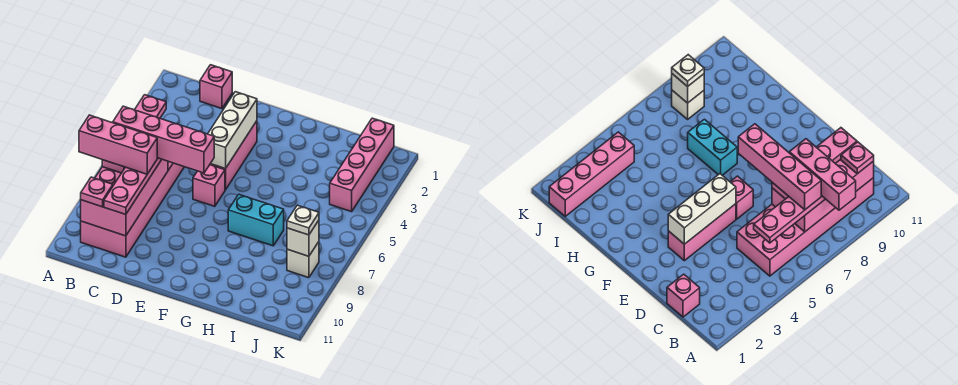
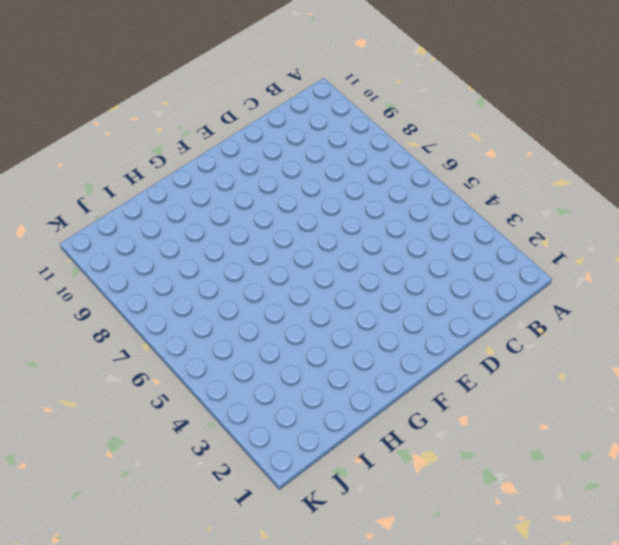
none -> pink 2x6 brick [81,161,184,257]
none -> pink 1x1 brick [200,65,232,109]
none -> pink 1x3 brick [210,121,257,190]

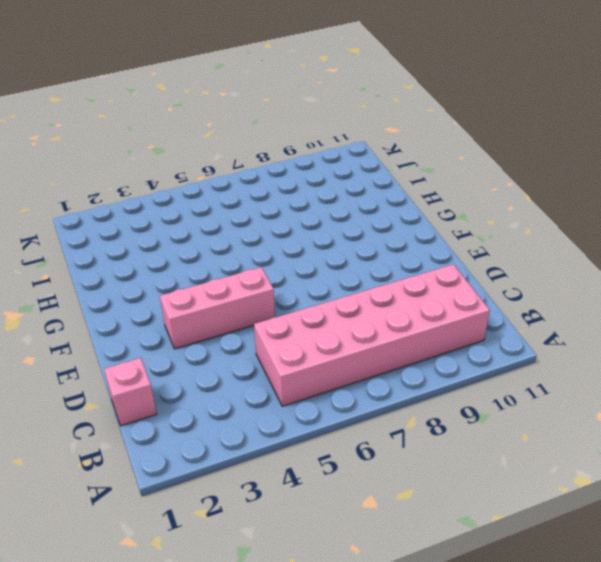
none -> pink 1x1 brick [193,165,225,206]
none -> cyan 1x2 brick [228,194,284,246]
none -> pink 1x4 brick [330,118,394,212]

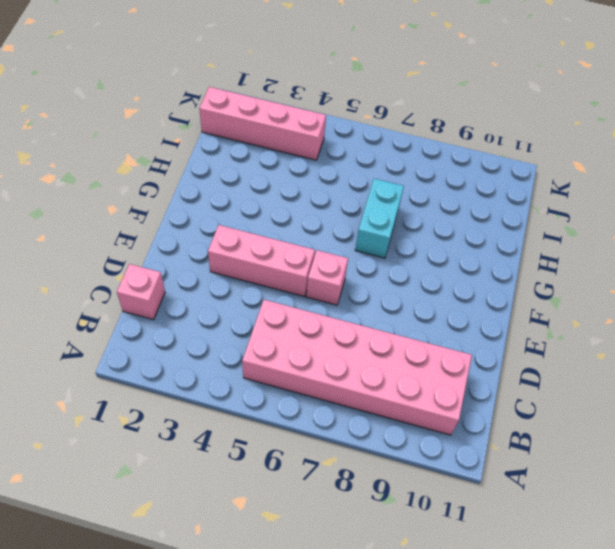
none -> white 1x1 brick [287,242,319,278]
none -> pink 2x4 brick [81,159,168,236]
none -> white 1x3 brick [208,92,257,169]

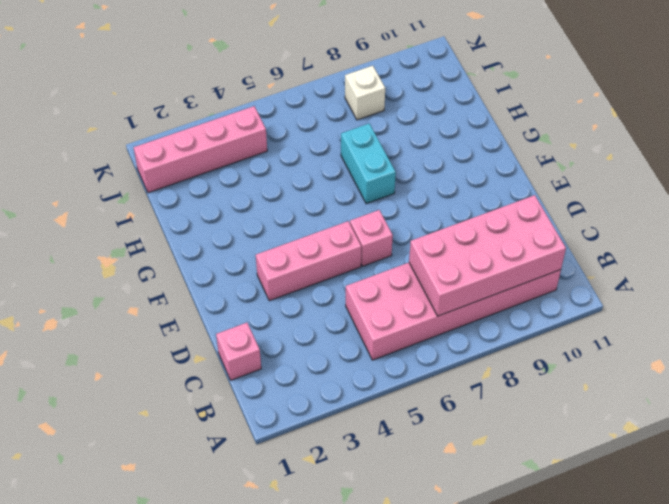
none -> white 1x3 brick [208,92,257,169]
none -> white 1x1 brick [287,220,319,256]
none -> pink 1x4 plate [102,95,166,173]

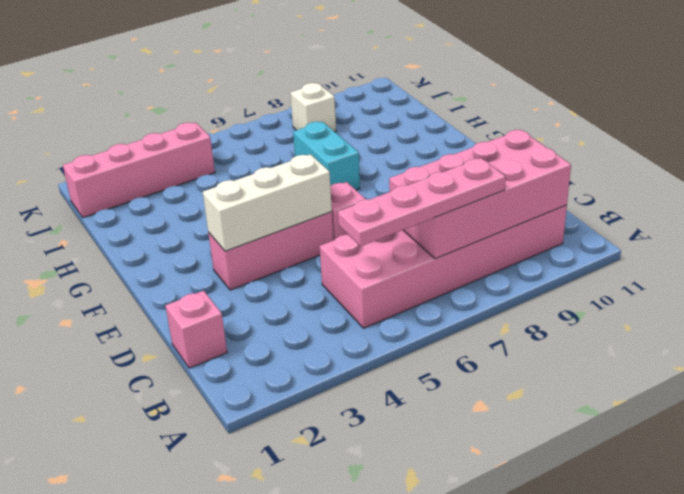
none -> white 1x1 brick [287,220,319,256]
none -> pink 1x1 plate [81,177,113,207]
none -> pink 1x4 plate [104,158,162,215]

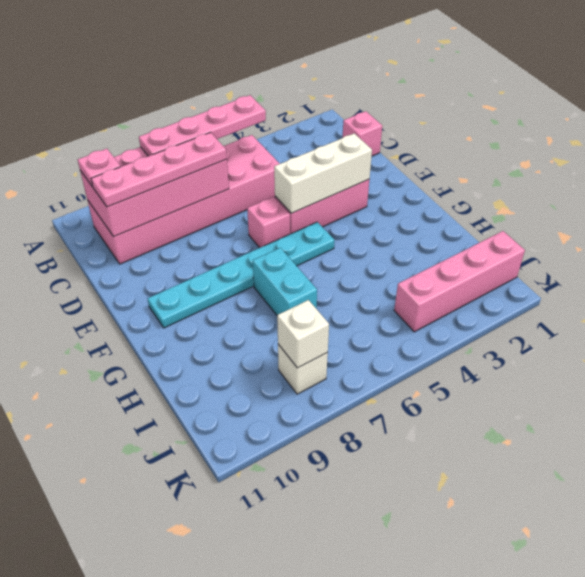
cyan 1x6 plate [148,222,334,328] -> none
none -> white 1x1 plate [287,205,319,235]
none -> pink 1x3 brick [79,115,157,174]
none -> pink 1x4 brick [113,106,214,173]

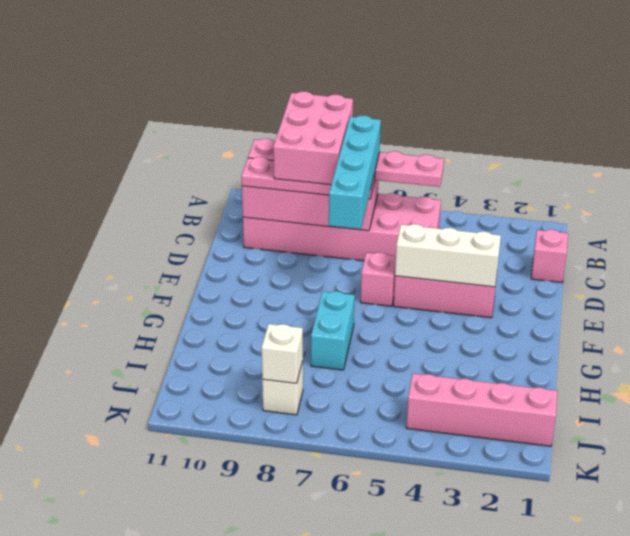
pink 2x3 brick [273,91,353,185] -> pink 1x3 brick [79,115,157,174]
cyan 1x4 brick [329,115,381,229] -> pink 1x4 brick [113,106,214,173]
none -> white 1x1 plate [287,205,319,235]

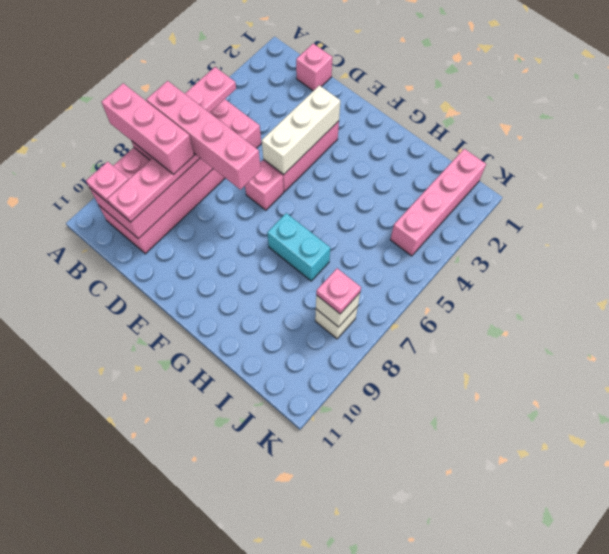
pink 1x1 plate [316,268,361,314] -> white 1x1 plate [287,205,319,235]

